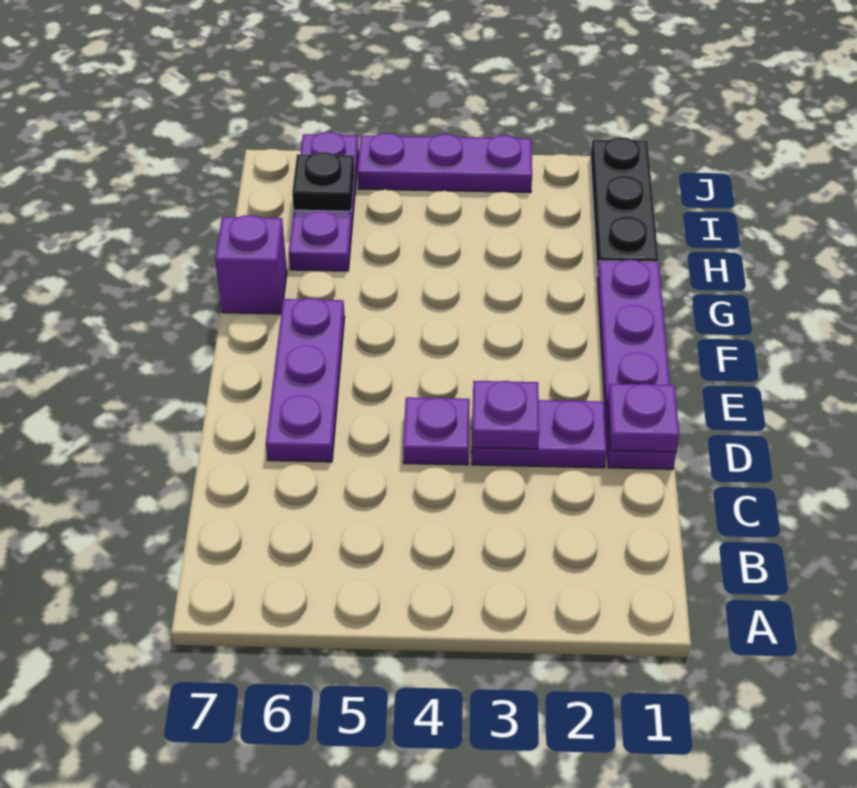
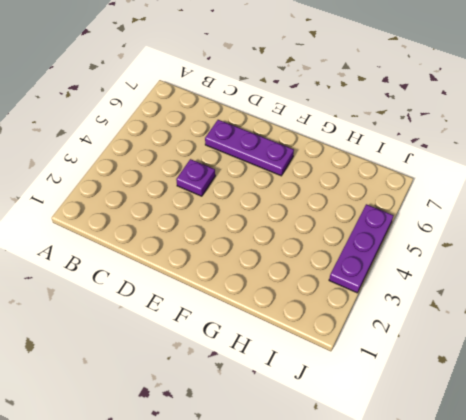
none -> purple 1x4 plate [597,259,676,469]
none -> purple 1x2 plate [472,400,607,468]

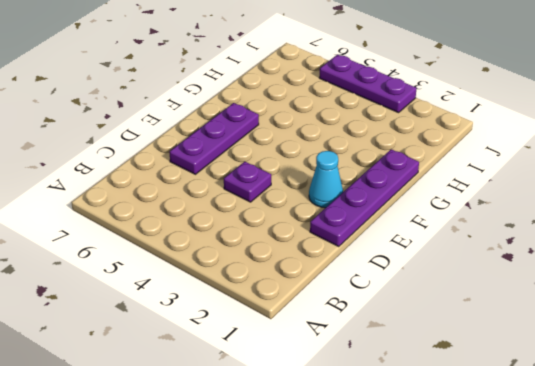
cyan 1x1 cone [309,151,343,208] -> none
none -> purple 1x2 plate [472,400,607,468]
none -> purple 1x1 brick [215,215,287,314]

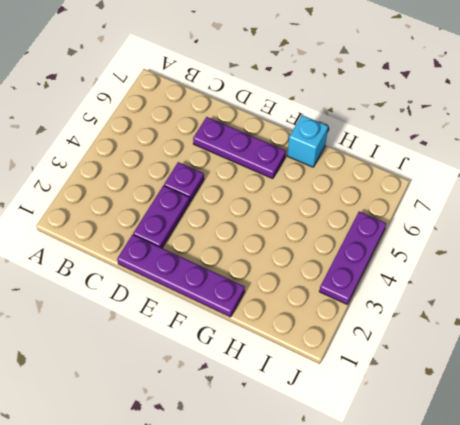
cyan 1x1 brick [287,115,328,167] -> purple 1x1 brick [215,215,287,314]
none -> black 1x3 plate [591,137,659,276]
none -> purple 1x3 plate [289,132,359,271]

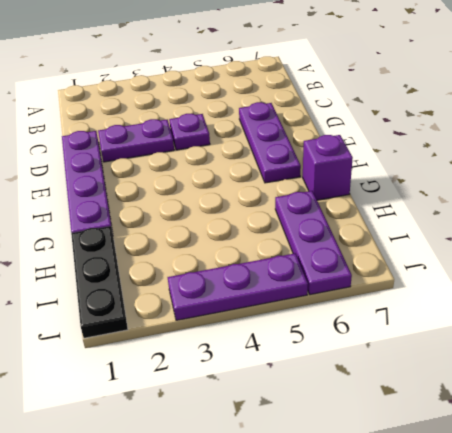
none -> purple 1x1 plate [608,384,679,452]
none -> purple 1x1 plate [472,381,539,449]

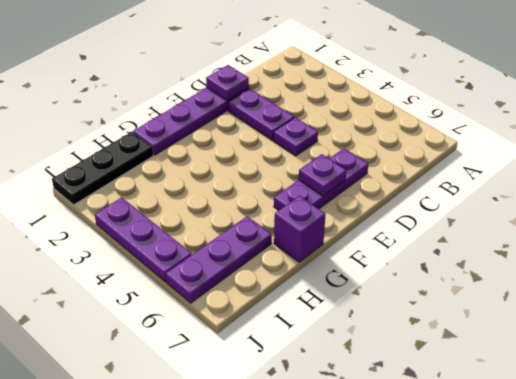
purple 1x1 plate [299,154,347,196] -> purple 1x1 plate moved to [472,381,539,449]
none -> black 1x1 plate [292,152,355,211]

